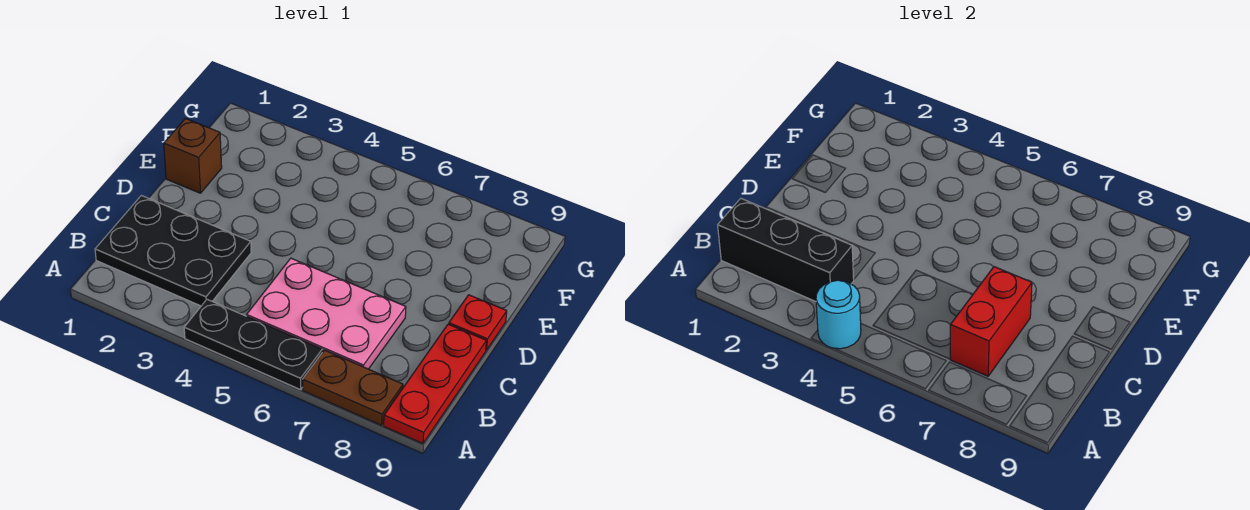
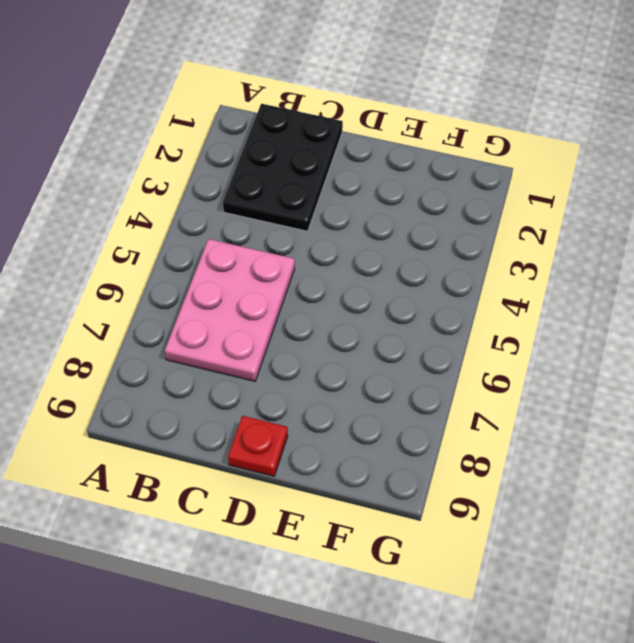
none -> black 1x3 plate [184,299,322,390]
none -> brown 1x2 plate [303,350,403,425]

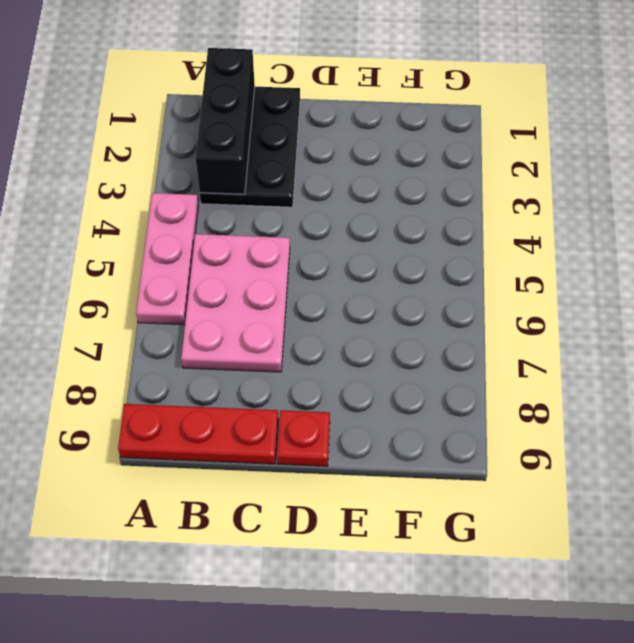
pink 1x3 plate [136,193,198,325] -> black 1x3 plate [184,299,322,390]
none -> brown 1x2 plate [303,350,403,425]
none -> brown 1x1 brick [164,119,222,193]

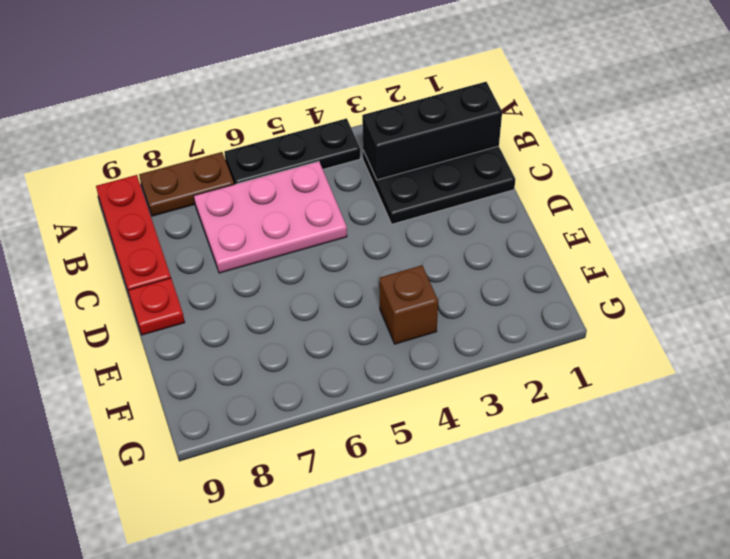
brown 1x1 brick [380,265,438,344] -> brown 1x1 brick moved to [164,119,222,193]
none -> cyan 1x1 round brick [816,280,861,349]
none -> red 1x2 brick [950,267,1032,376]

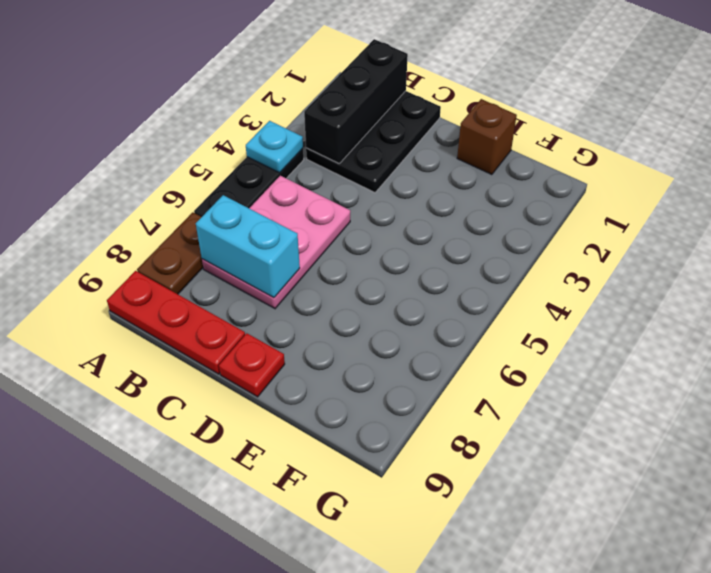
cyan 1x1 plate [246,121,303,173] -> cyan 1x1 round brick [816,280,861,349]
cyan 1x2 brick [196,195,300,298] -> red 1x2 brick [950,267,1032,376]

